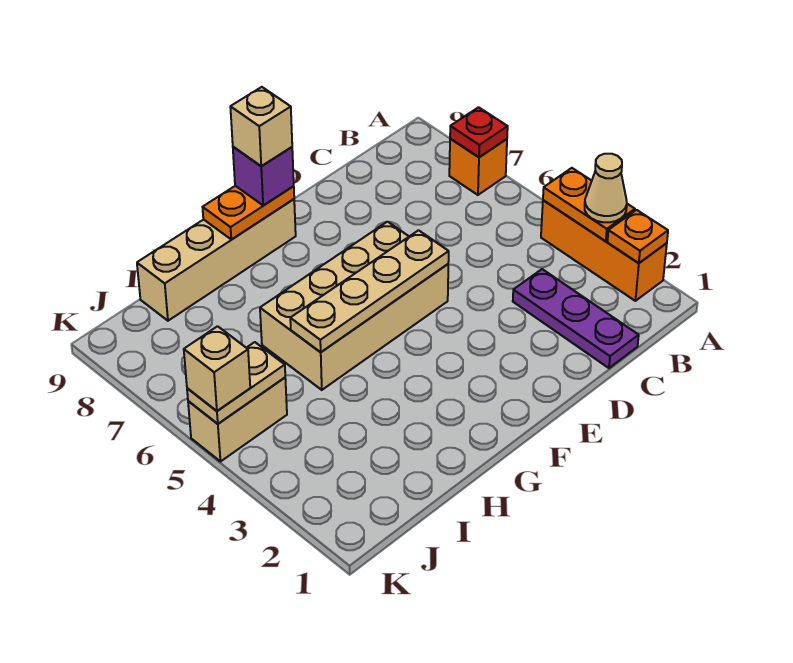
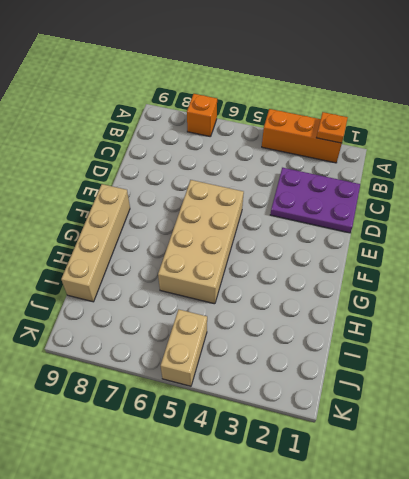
purple 2x3 plate [270,168,360,233] -> purple 1x3 plate [513,269,639,368]
none -> orange 1x2 plate [543,168,635,241]
none -> red 1x1 plate [450,107,508,157]
none -> tan 1x4 plate [290,230,449,352]

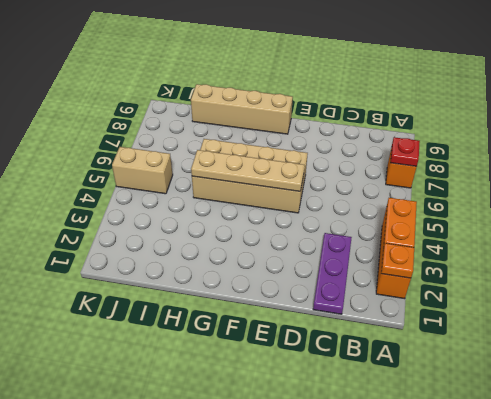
none -> orange 1x2 plate [203,186,294,240]
none -> tan 1x2 plate [187,342,285,424]
none -> tan 1x1 cone [585,154,627,222]

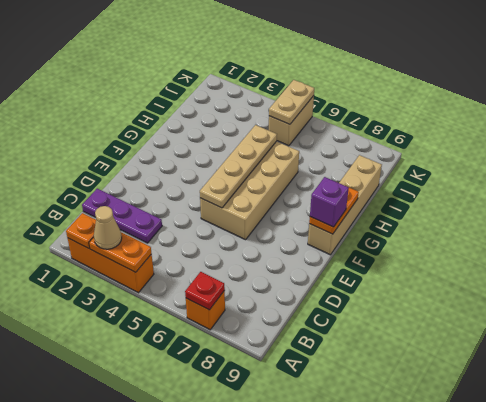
none -> tan 1x1 brick [184,326,250,411]
none -> tan 1x1 brick [230,87,292,166]

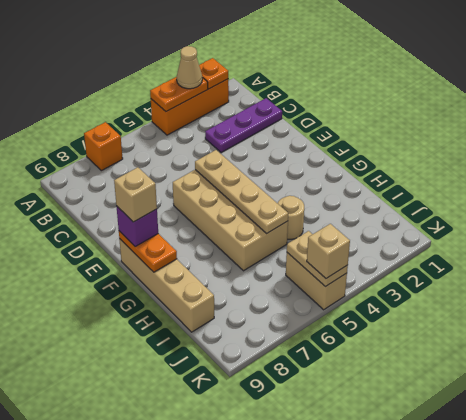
tan 1x1 round brick [278,196,304,239] -> none
none -> red 1x1 plate [450,107,508,157]

